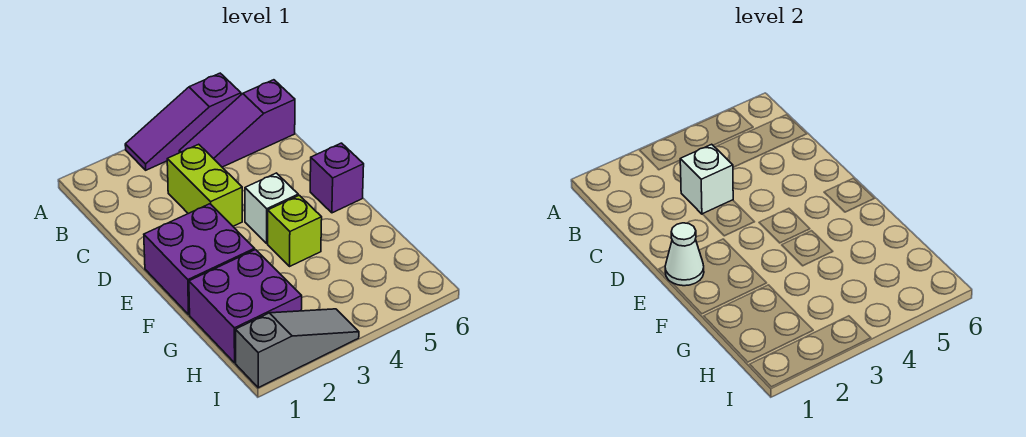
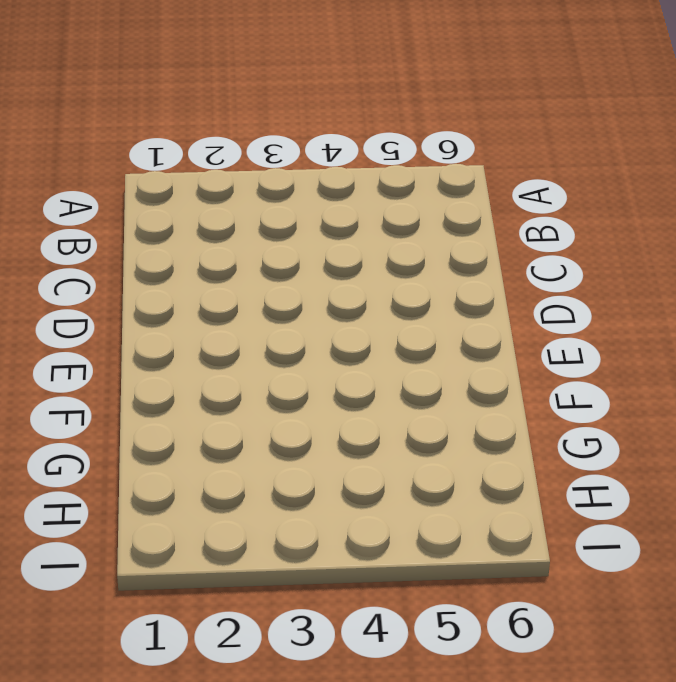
none -> purple 1x3 slope [125,73,241,170]
none -> purple 1x3 slope [179,80,295,167]

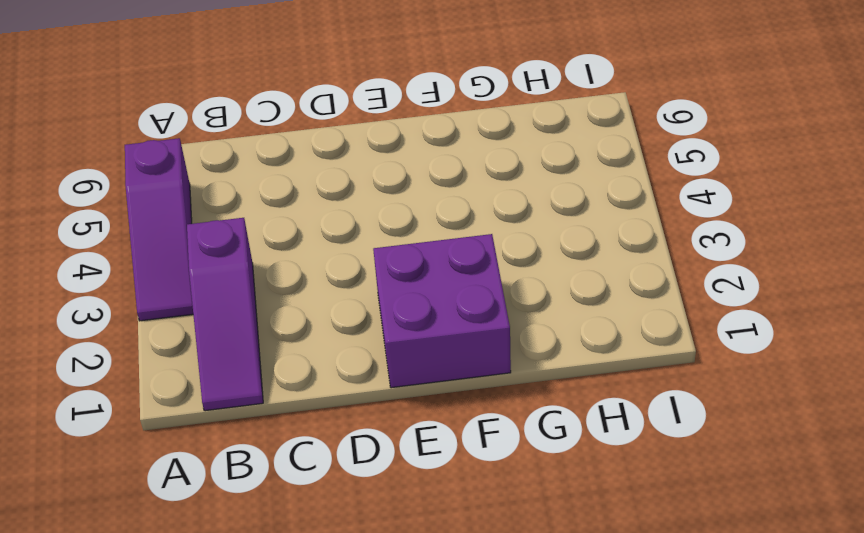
purple 1x3 slope [187,218,263,411] -> purple 1x3 slope moved to [179,80,295,167]
none -> lime 1x2 brick [167,144,242,226]
none -> white 1x1 brick [245,173,298,243]

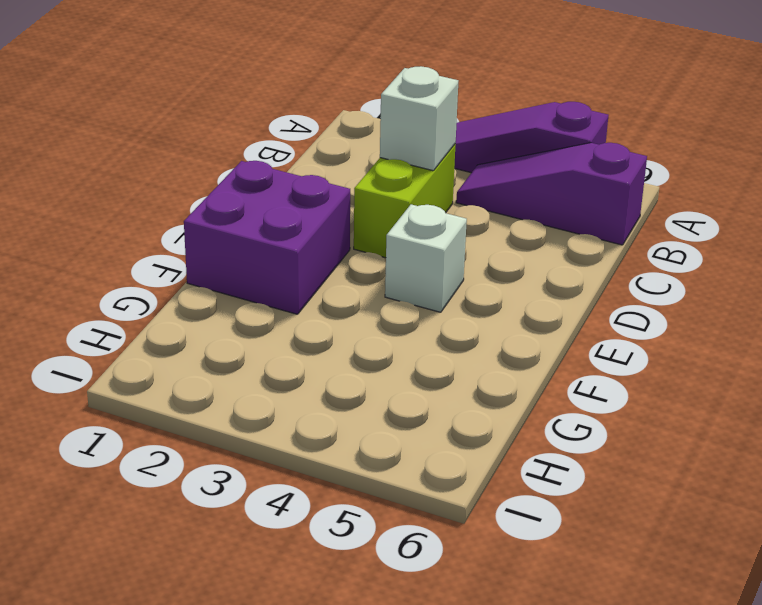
none -> purple 1x1 brick [310,143,364,213]
none -> lime 1x1 brick [268,195,322,266]

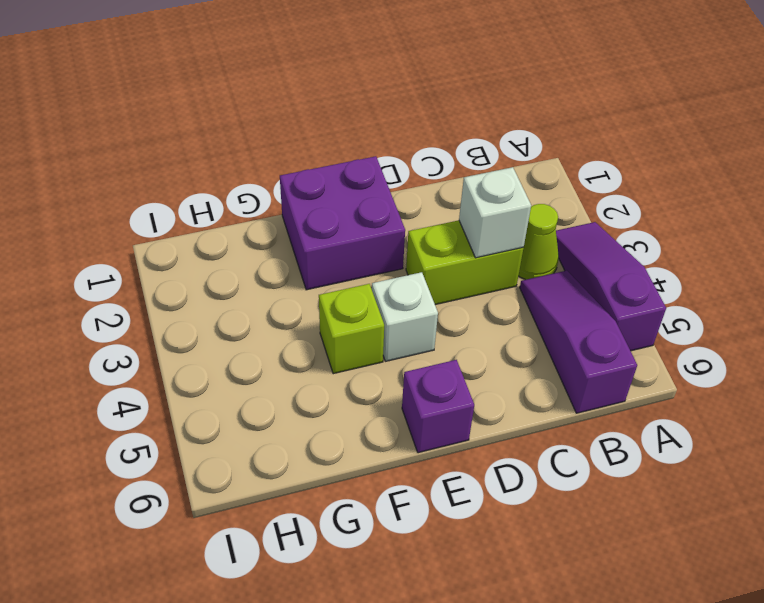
lime 1x1 cone [519,204,559,280] -> none
none -> purple 2x2 brick [189,250,302,363]
none -> grey 1x3 slope [236,309,359,388]

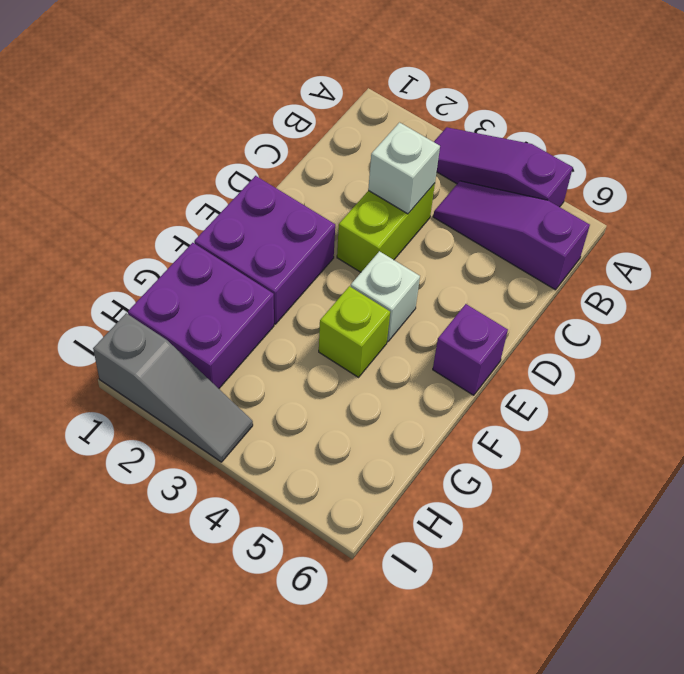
none -> white 1x1 cone [665,223,704,286]

